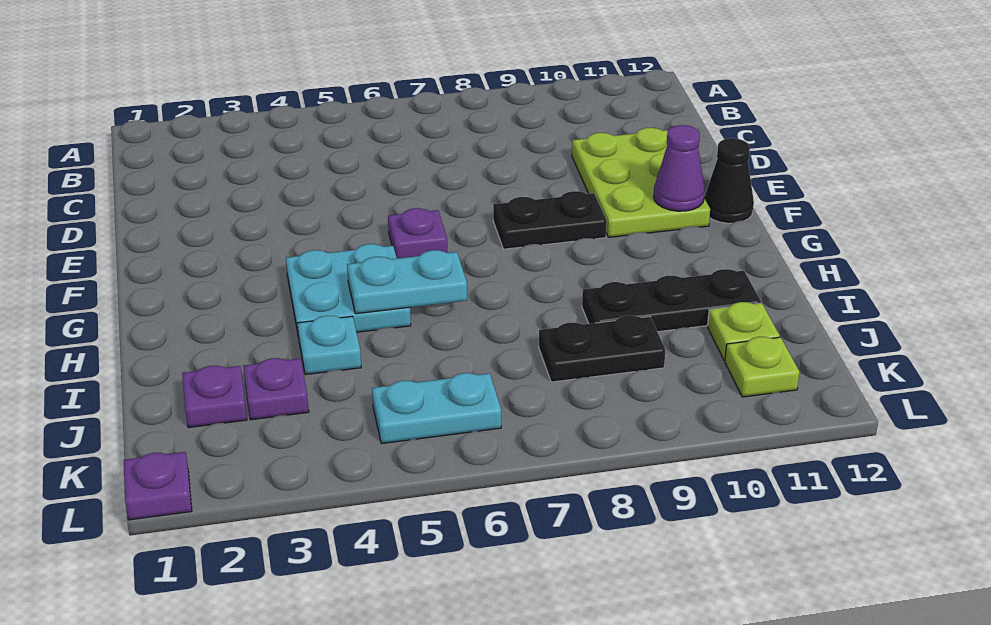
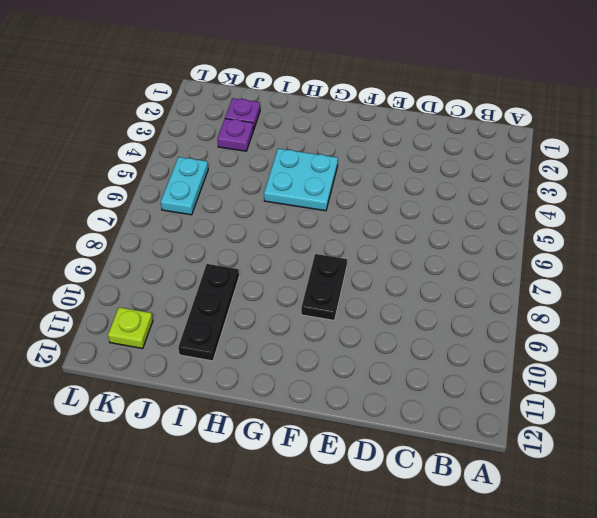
none -> lime 2x3 plate [572,128,710,237]
none -> purple 1x1 plate [388,208,447,258]
none -> black 1x1 cone [704,138,754,223]

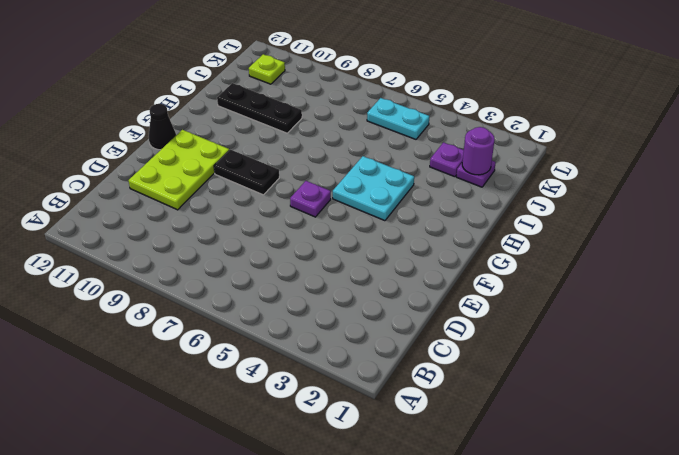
purple 1x1 round brick [462,127,495,175] -> none
none -> cyan 1x1 plate [297,315,361,375]
none -> black 1x2 plate [539,316,665,382]
none -> lime 1x1 plate [708,302,780,360]

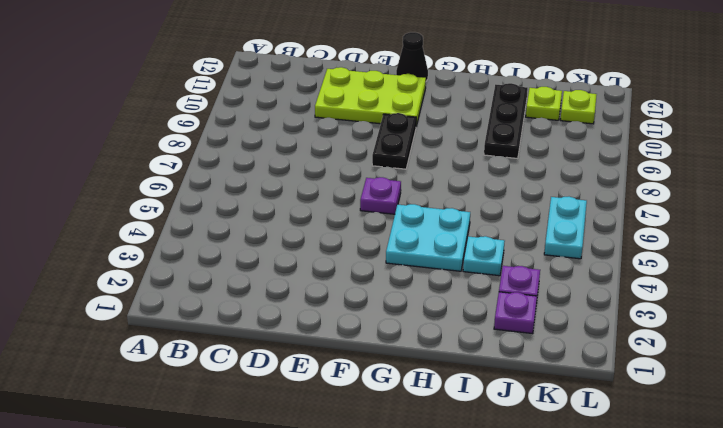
none -> black 1x2 plate [539,316,665,382]
none -> purple 1x1 plate [124,452,192,520]
none -> purple 1x1 cone [654,125,705,211]

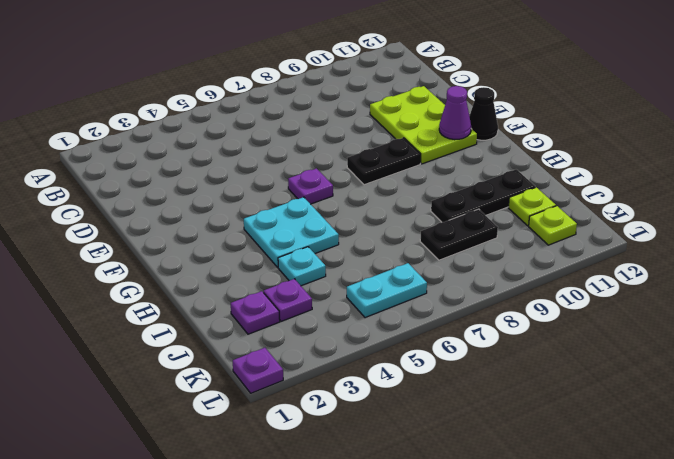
none -> cyan 1x2 plate [347,250,467,314]

